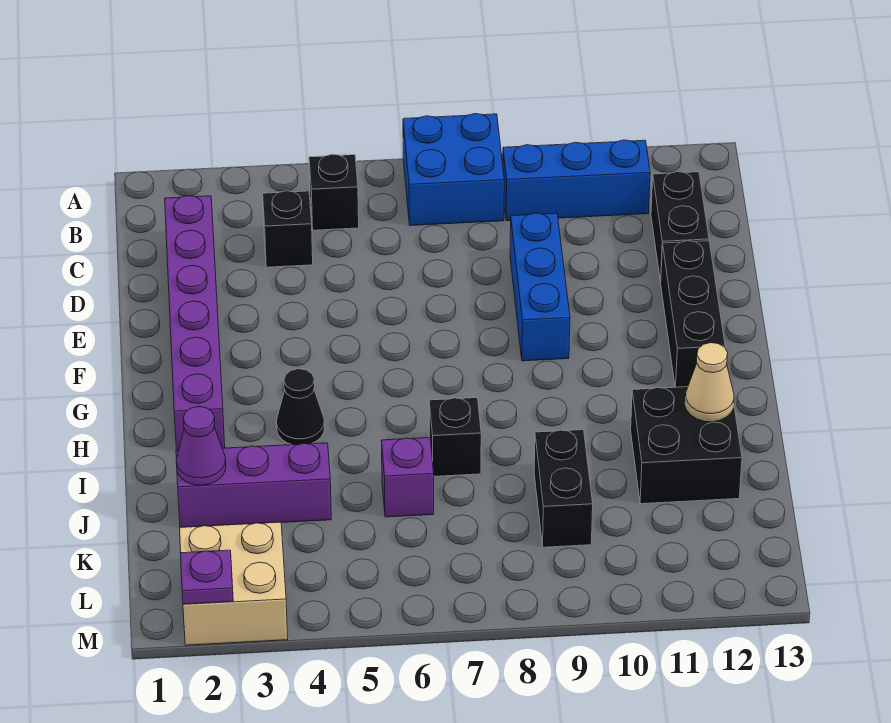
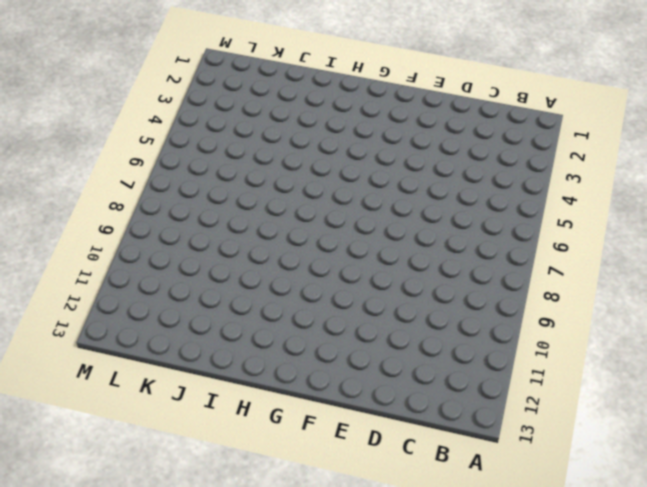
none -> blue 2x2 brick [403,114,504,226]
none -> black 1x1 brick [309,154,359,230]
none -> blue 1x3 brick [503,140,650,221]

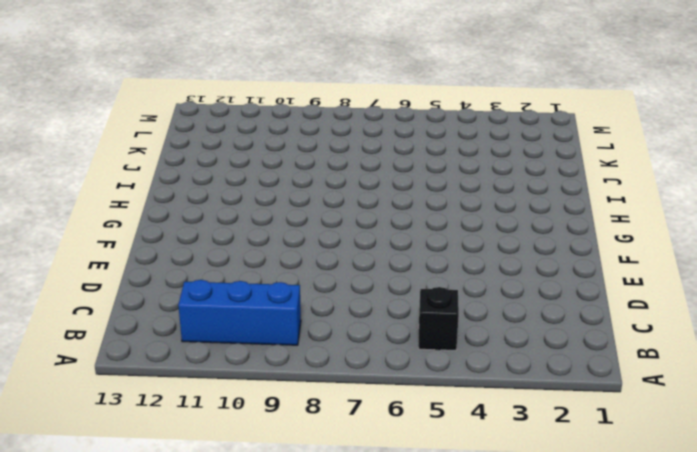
none -> blue 2x2 brick [403,114,504,226]
none -> purple 1x6 brick [165,196,225,451]
none -> black 1x1 brick [263,191,313,267]

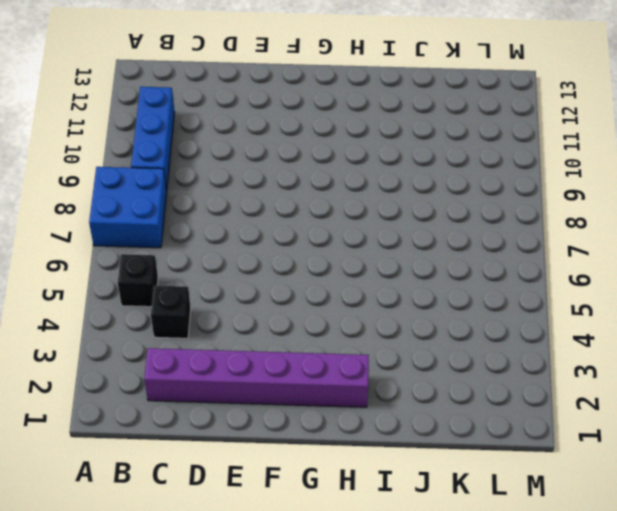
none -> black 1x2 brick [651,172,709,282]
none -> blue 1x3 brick [510,213,570,361]
none -> black 1x3 brick [661,241,725,387]

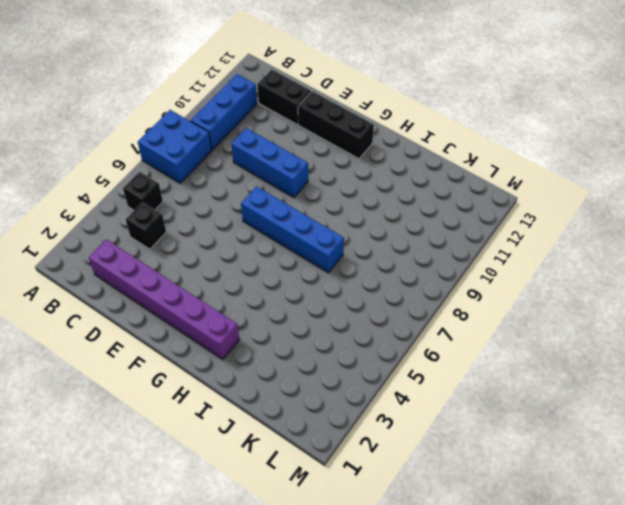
blue 1x4 brick [241,186,344,273] -> black 1x1 brick [429,398,481,476]
none -> black 1x1 cone [276,369,325,445]
none -> black 2x2 brick [631,387,742,504]
none -> purple 1x3 brick [176,443,331,527]

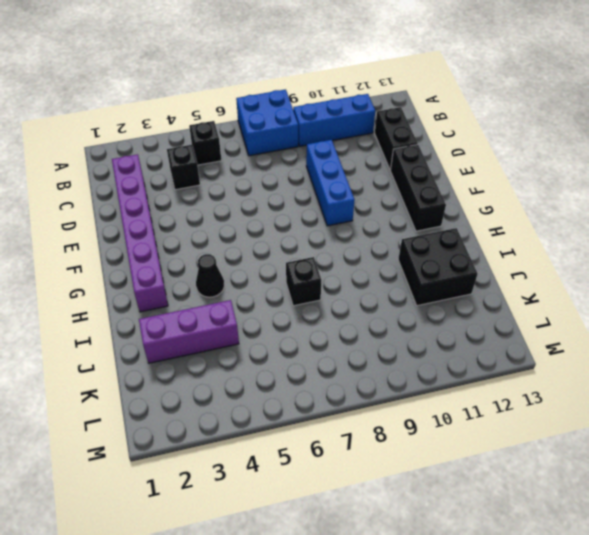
none -> purple 1x1 brick [381,438,434,517]
none -> black 1x2 brick [534,430,593,547]
none -> tan 2x2 brick [180,522,288,645]

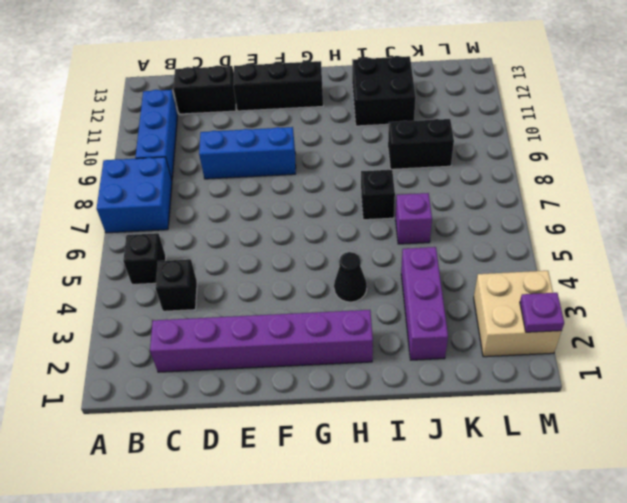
none -> tan 1x1 cone [685,343,734,421]
none -> purple 1x1 cone [176,407,226,485]

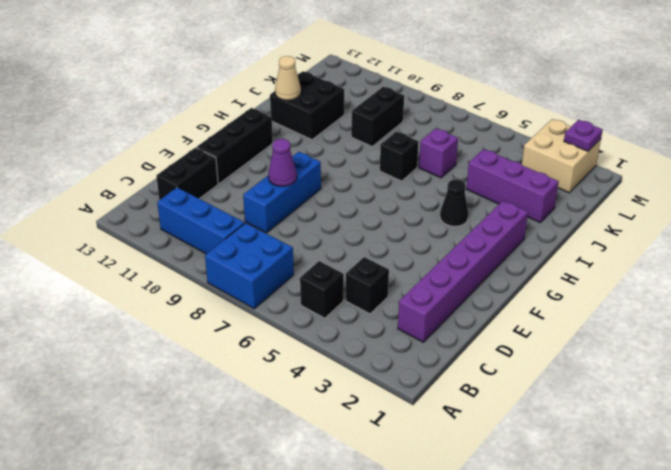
purple 1x1 cone [268,139,297,186] -> purple 1x1 cone moved to [176,407,226,485]

